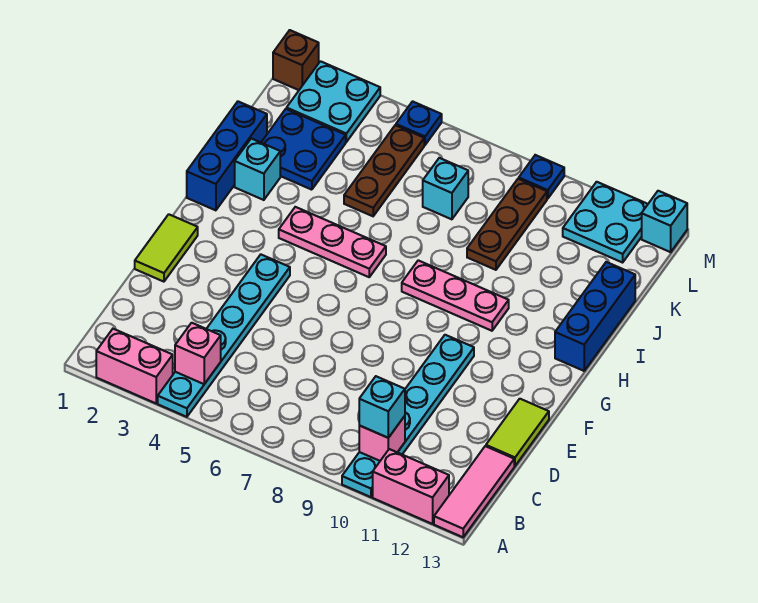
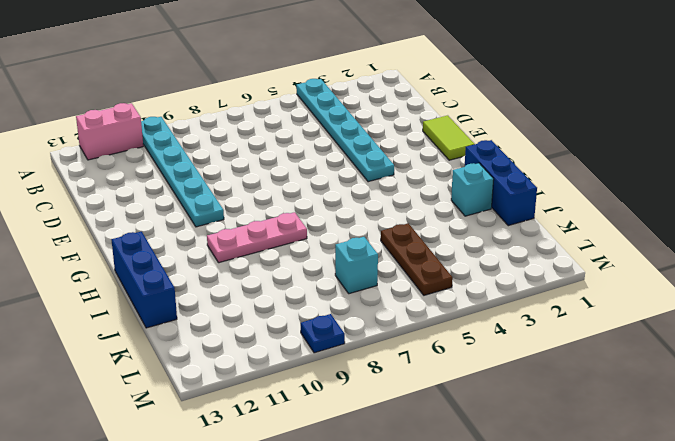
none -> pink 1x2 brick [96,329,173,403]
none -> pink 1x3 tile [434,446,514,537]
none -> lime 1x2 tile [486,399,549,466]

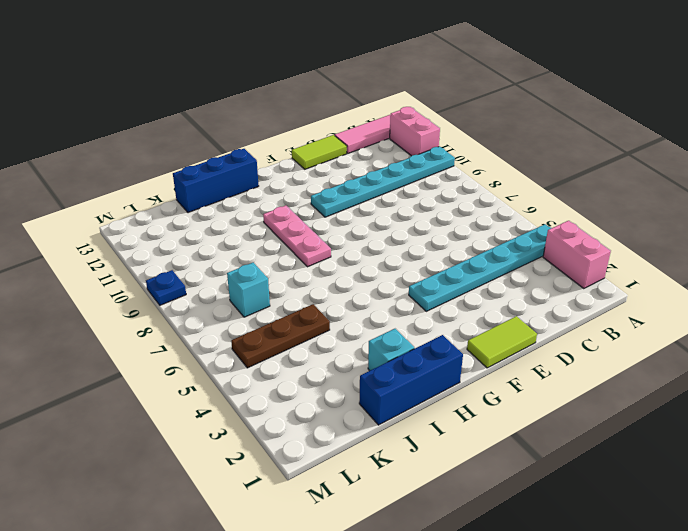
none -> pink 1x3 plate [279,207,386,277]
none -> blue 2x2 plate [261,109,346,190]
none -> brown 1x3 plate [467,179,547,270]

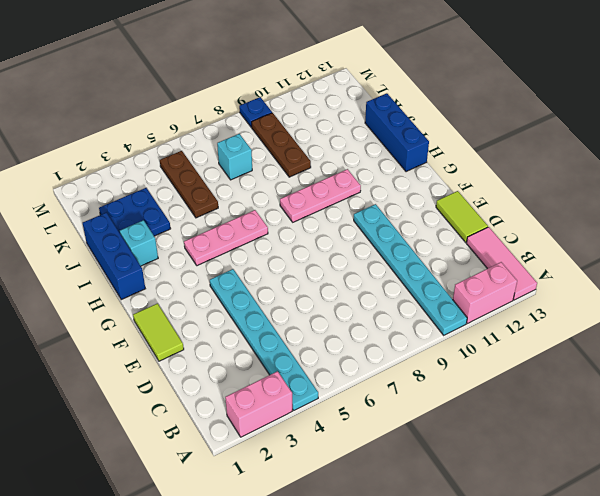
none -> cyan 2x2 plate [287,61,380,142]
none -> cyan 2x2 plate [563,182,648,263]
none -> brown 1x1 brick [273,30,319,90]

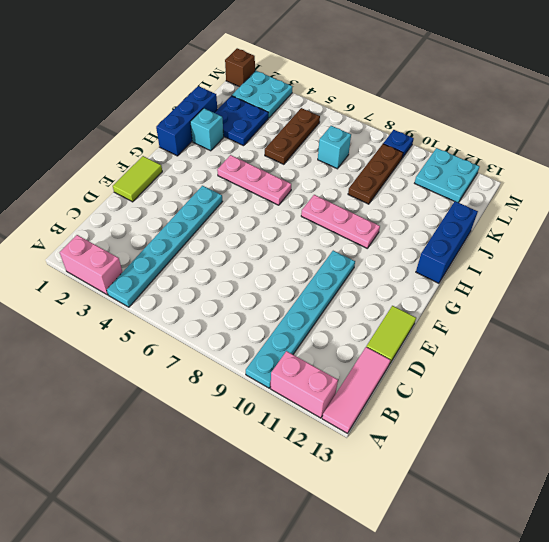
none -> blue 1x1 plate [396,101,442,145]
none -> cyan 1x1 brick [642,191,687,252]
none -> pink 1x1 brick [175,323,221,384]

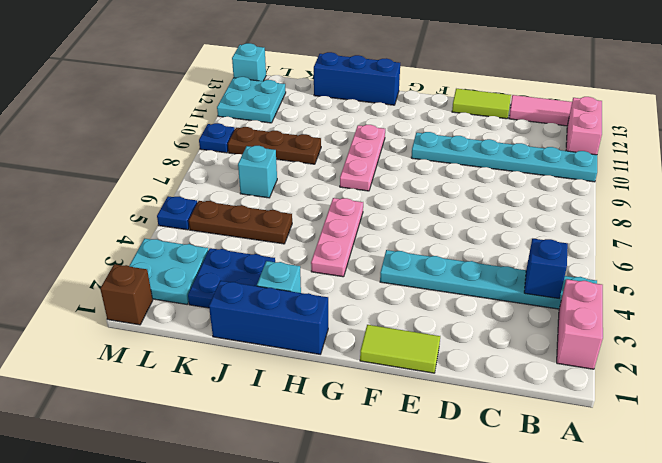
blue 1x1 brick [524,239,568,298] -> pink 1x1 brick [175,323,221,384]
none -> pink 1x1 brick [359,416,405,461]
none -> cyan 1x1 brick [359,376,405,438]

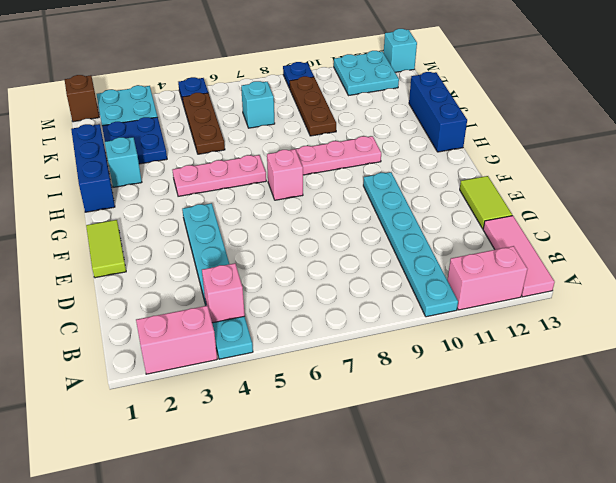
pink 1x1 brick [267,149,303,200] -> pink 1x1 brick moved to [359,416,405,461]
none -> cyan 1x1 brick [359,376,405,438]

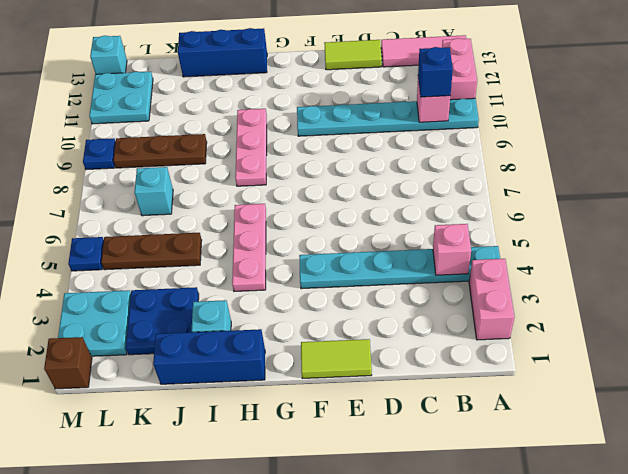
blue 1x1 brick [418,47,453,97] -> cyan 1x1 brick [359,376,405,438]

